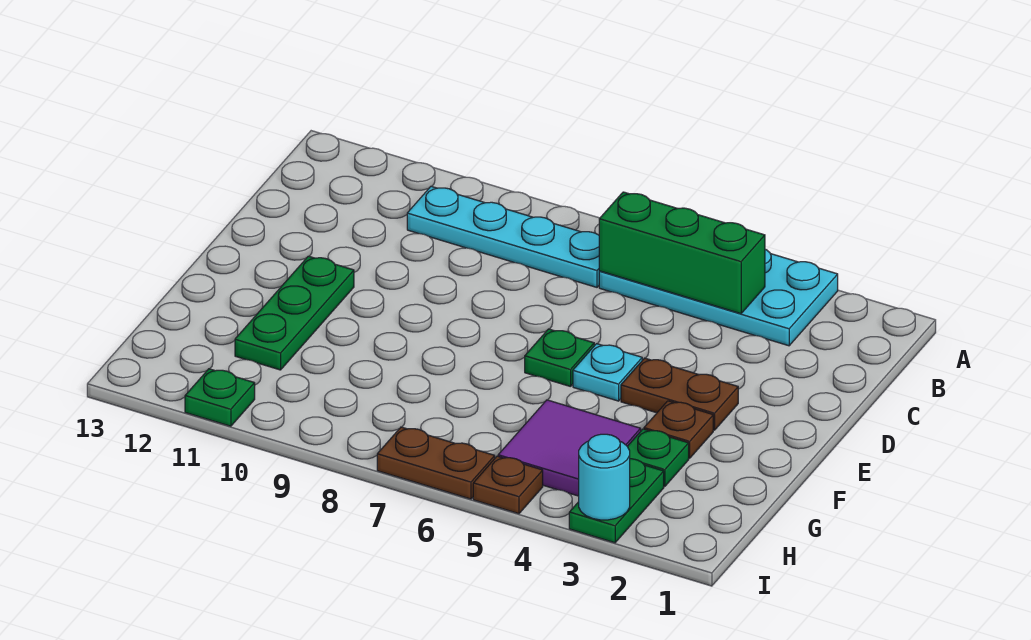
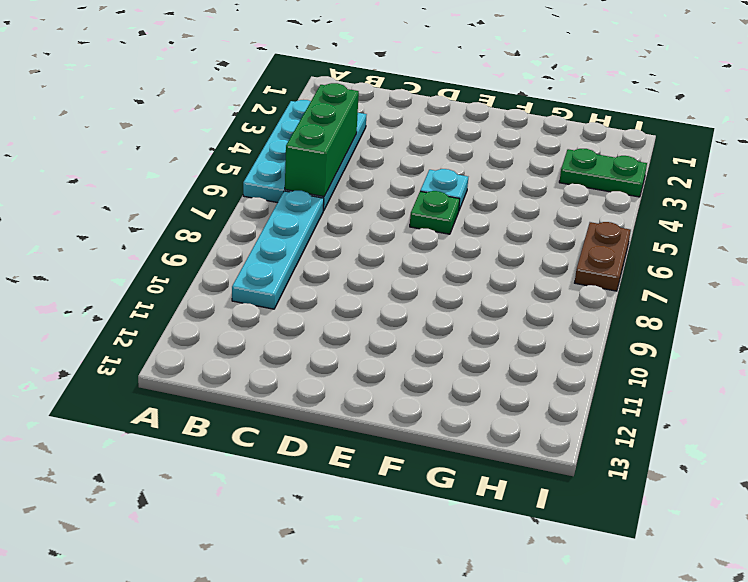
none -> brown 1x2 plate [621,358,738,430]
none -> green 1x3 plate [235,256,354,370]
none -> brown 1x1 plate [644,401,713,458]

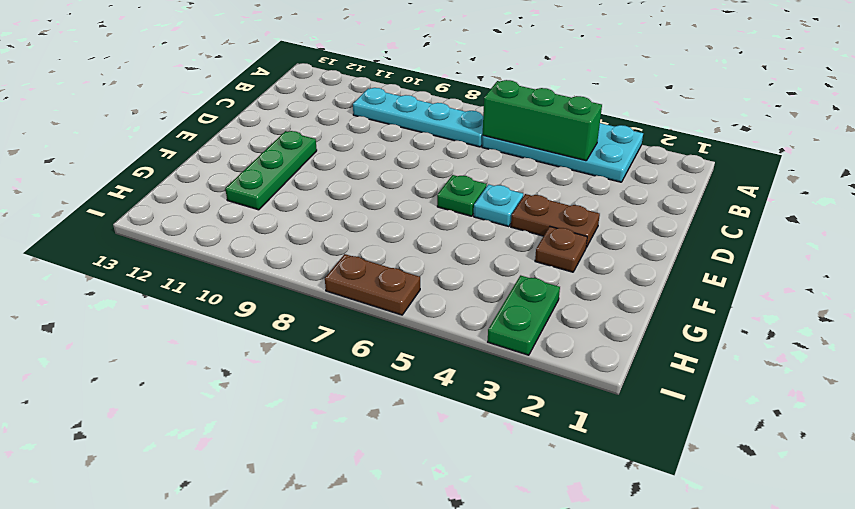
none -> green 1x1 plate [627,429,689,486]
none -> purple 2x2 tile [498,400,641,496]
none -> brown 1x1 plate [473,456,543,514]

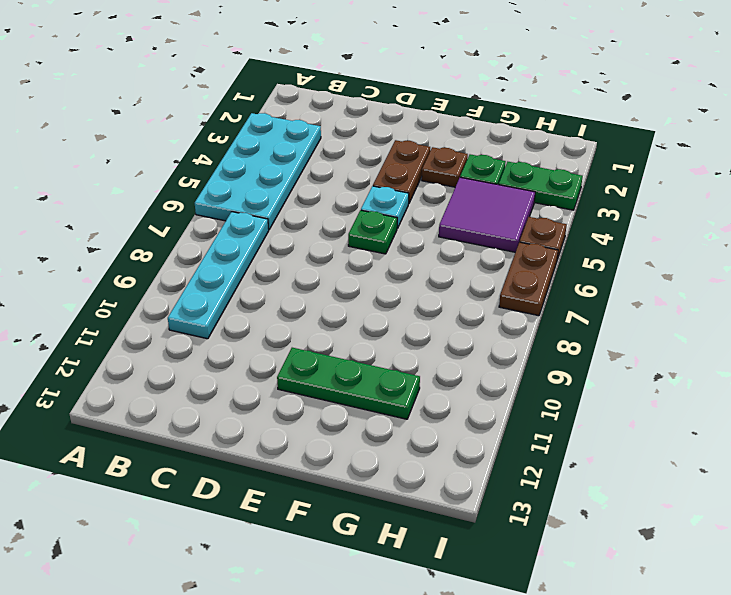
none -> green 1x1 plate [185,369,255,426]
none -> green 1x3 brick [599,192,765,314]
none -> cyan 1x1 round brick [579,434,630,520]

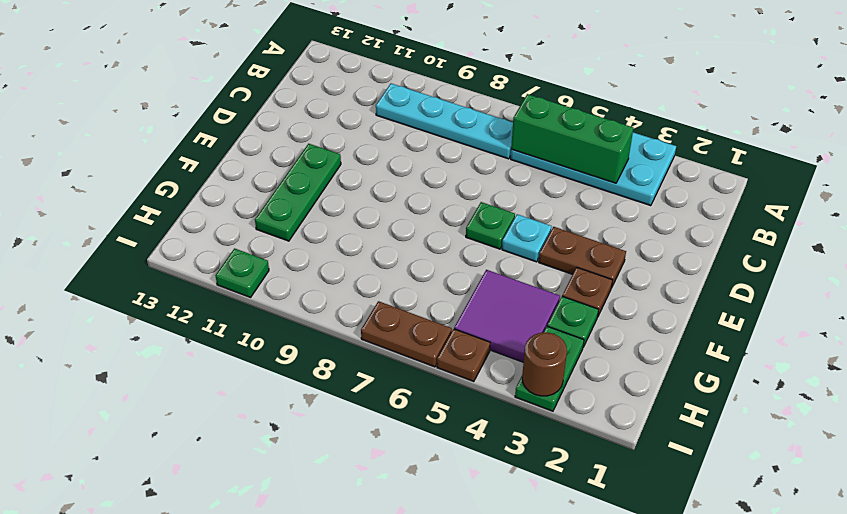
brown 1x1 round brick [522,332,567,396] -> cyan 1x1 round brick [579,434,630,520]

